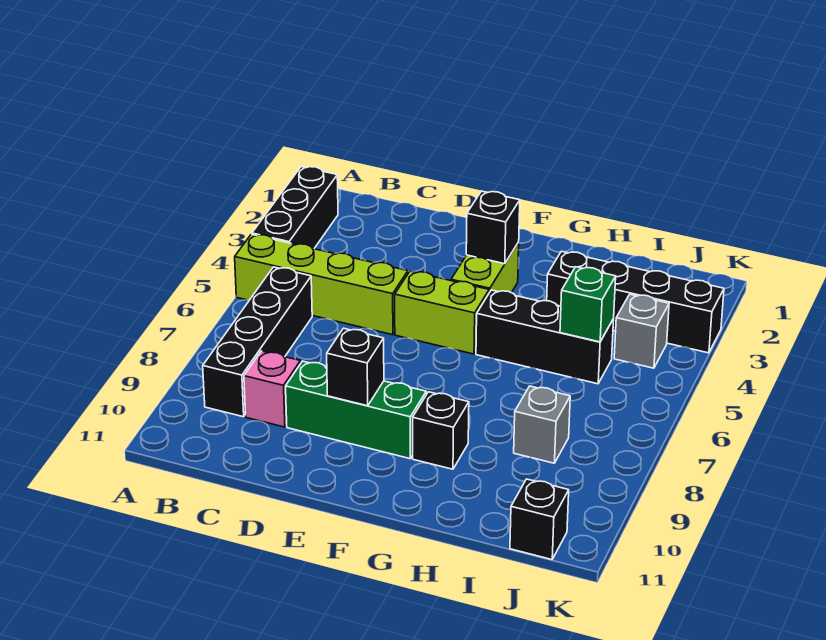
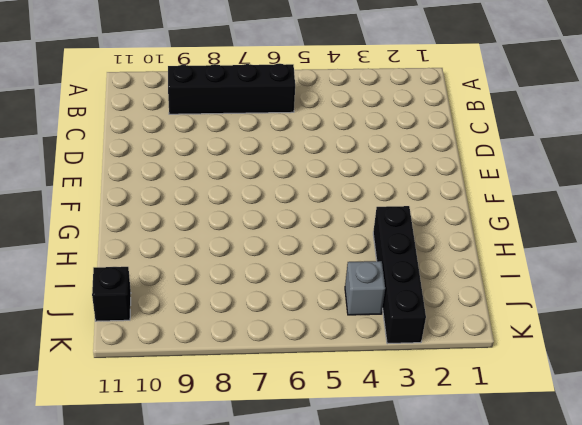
none -> black 1x3 brick [252,167,338,249]
none -> lime 1x4 brick [235,234,408,335]
none -> pink 1x1 brick [244,351,301,427]

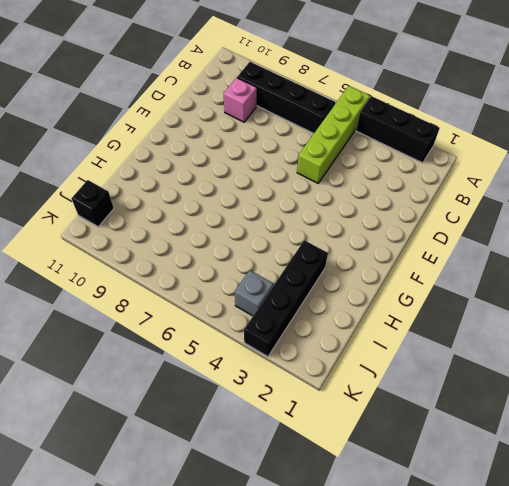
none -> green 1x3 brick [286,361,426,459]
none -> lime 1x2 brick [395,271,489,354]
none -> lime 1x2 brick [451,242,519,293]

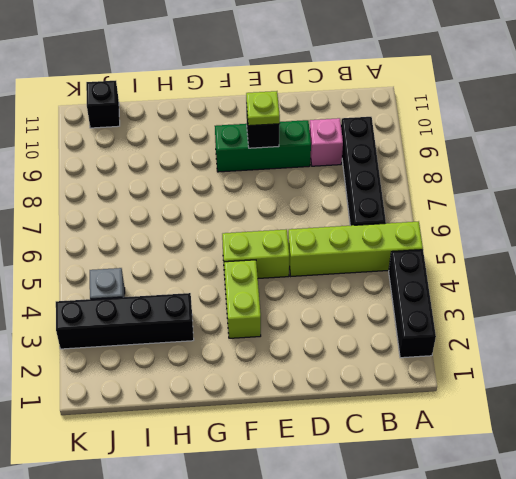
lime 1x1 plate [246,91,280,126] -> none
none -> black 1x3 brick [476,290,614,384]
none -> black 1x1 brick [413,392,469,469]
none -> grey 1x1 brick [514,386,570,463]

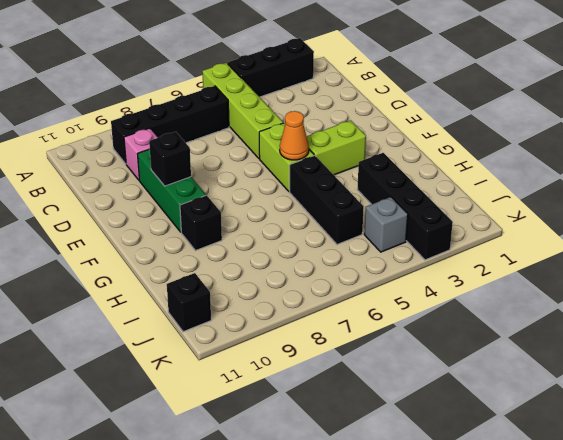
orange 1x1 cone [280,111,309,160] -> none
none -> grey 1x1 brick [514,386,570,463]
none -> black 1x1 brick [466,191,520,264]
none -> green 1x1 brick [560,267,616,342]

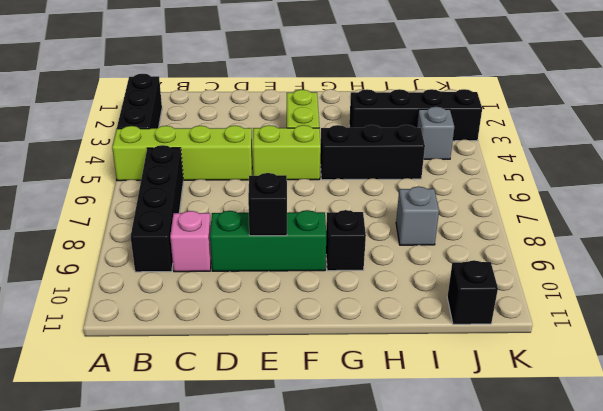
none -> black 1x1 brick [466,191,520,264]
none -> green 1x1 brick [560,267,616,342]

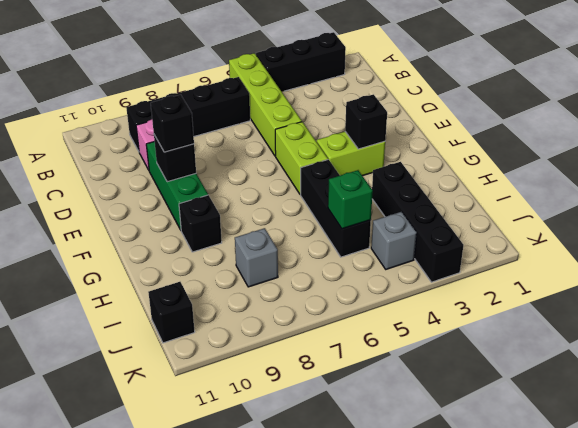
black 1x1 brick [151,95,194,152] -> none

